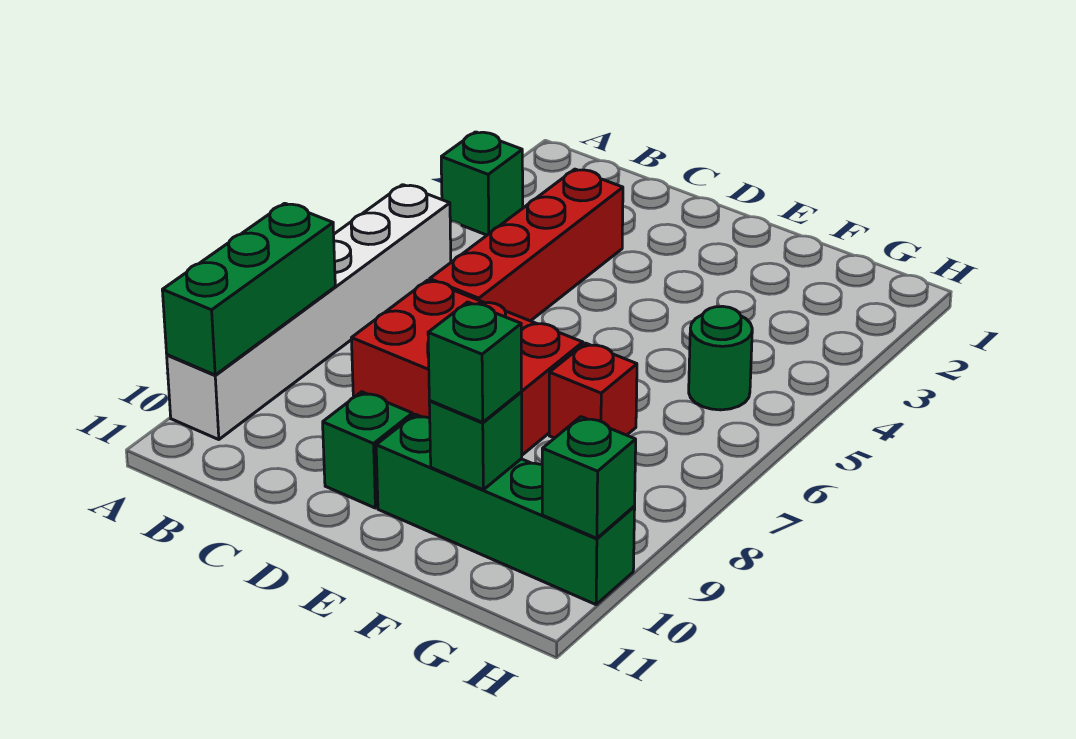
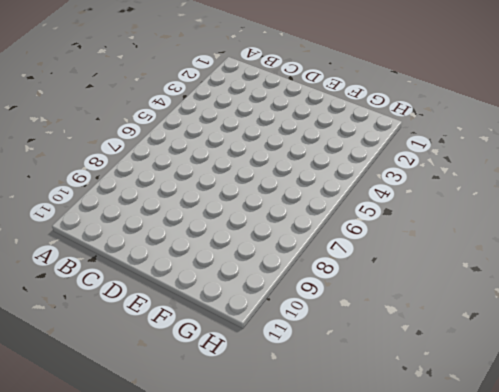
none -> green 1x1 brick [441,132,523,235]
none -> white 1x6 brick [167,185,451,440]
none -> red 1x4 brick [430,169,623,321]

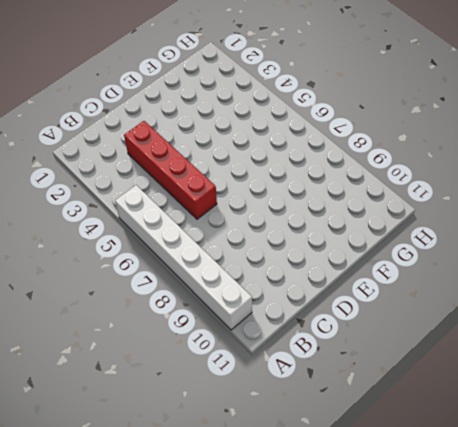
none -> green 1x1 brick [441,132,523,235]
none -> red 2x3 brick [351,280,583,455]
none -> green 1x1 brick [323,392,412,508]

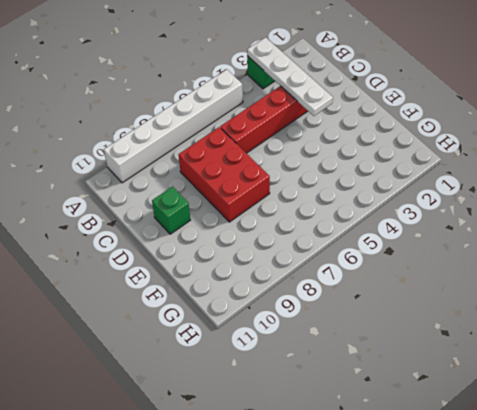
white 1x4 plate [247,37,333,116] -> none
none -> green 1x4 brick [376,414,635,605]
none -> red 1x1 brick [549,343,637,438]
none -> green 1x1 round brick [689,306,752,410]

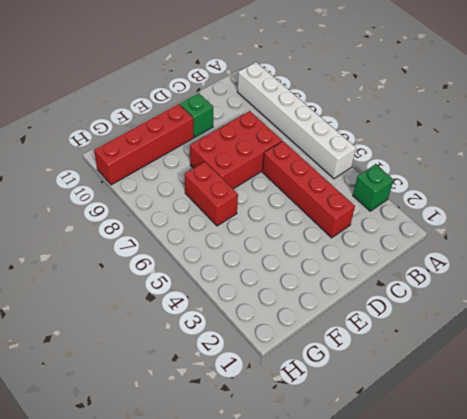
red 1x4 brick [94,104,194,185] -> green 1x4 brick [376,414,635,605]
red 1x2 brick [185,162,238,226] -> red 1x1 brick [549,343,637,438]
none -> green 1x1 round brick [689,306,752,410]
none -> green 1x3 brick [162,203,335,375]
none -> green 1x1 brick [429,392,522,490]

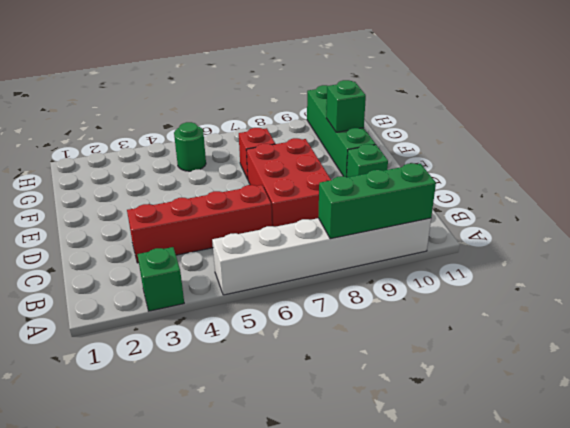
none -> green 1x1 brick [542,417,636,538]
none -> green 1x1 brick [428,302,522,422]

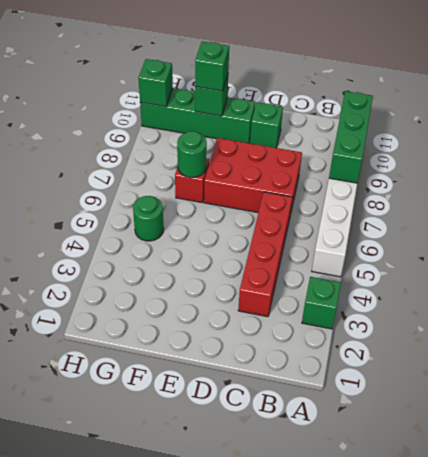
green 1x1 round brick [177,131,207,177] -> none

